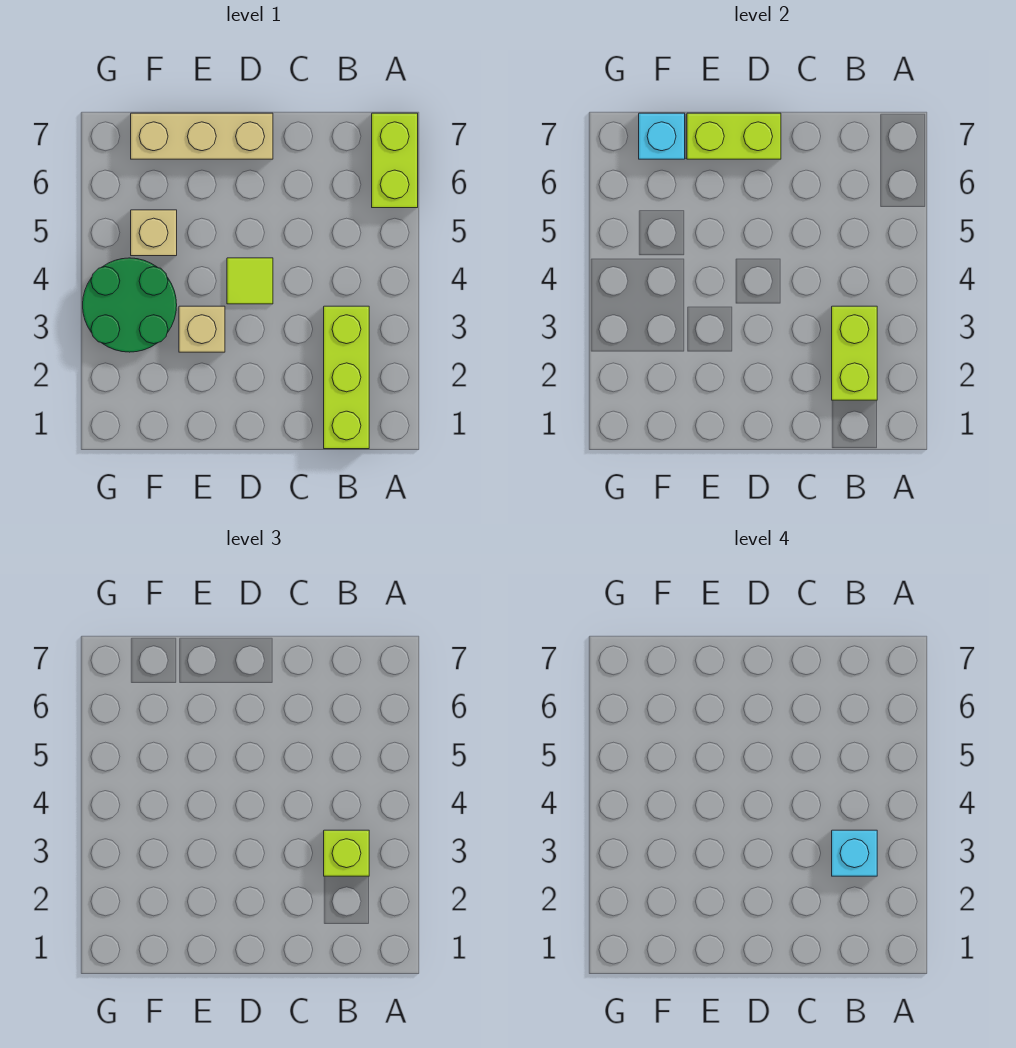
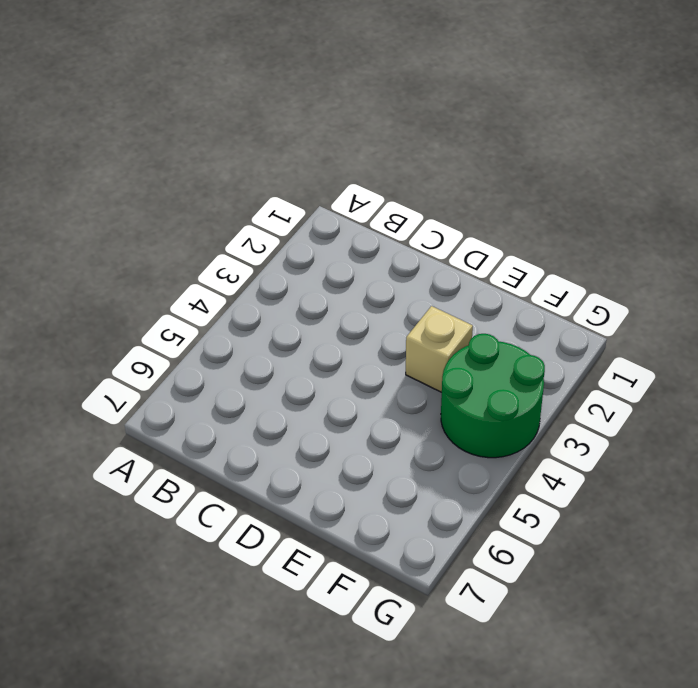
none -> lime 1x2 brick [372,113,418,208]
none -> lime 1x3 brick [324,306,369,449]
none -> lime 1x1 tile [227,258,273,304]

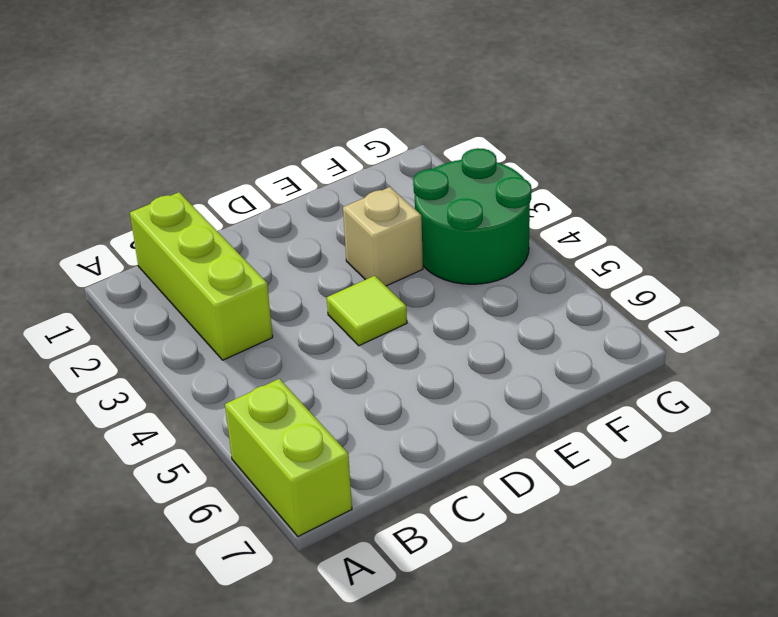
none -> tan 1x3 brick [131,113,273,159]
none -> tan 1x1 brick [131,210,177,256]
none -> lime 1x2 brick [832,306,877,400]

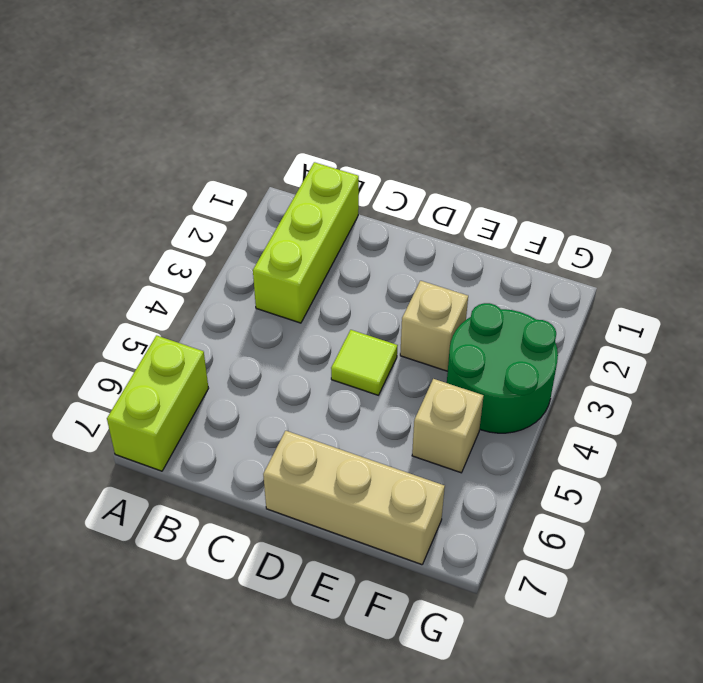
none -> lime 1x2 brick [832,306,877,400]
none -> lime 1x2 brick [687,113,781,159]
none -> cyan 1x1 brick [639,113,685,159]

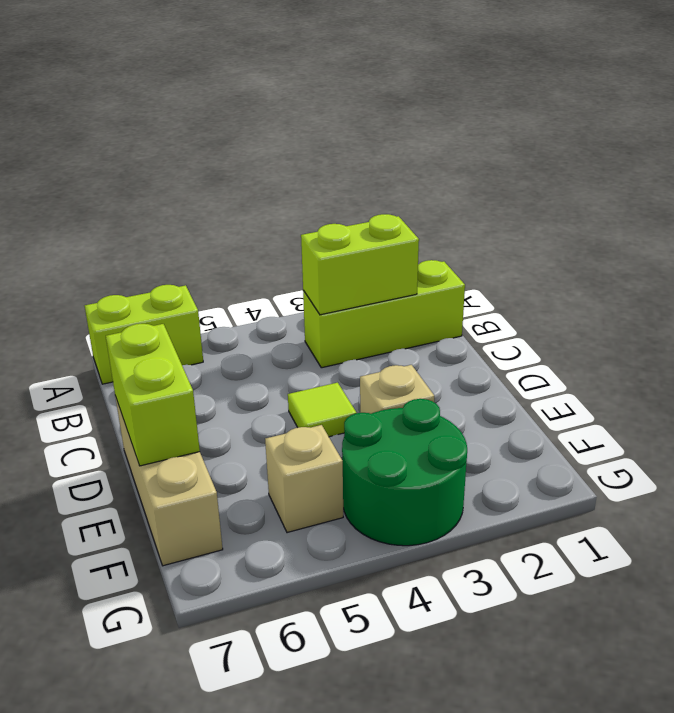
none -> cyan 1x1 brick [639,113,685,159]
none -> lime 1x1 brick [324,830,369,876]
none -> cyan 1x1 brick [832,830,877,876]

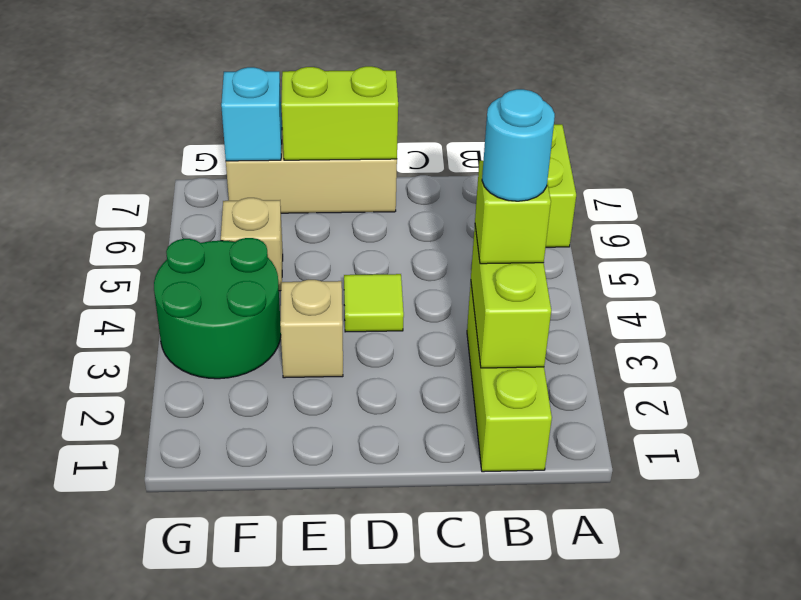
cyan 1x1 round brick [482,89,555,201] -> cyan 1x1 brick [832,830,877,876]

